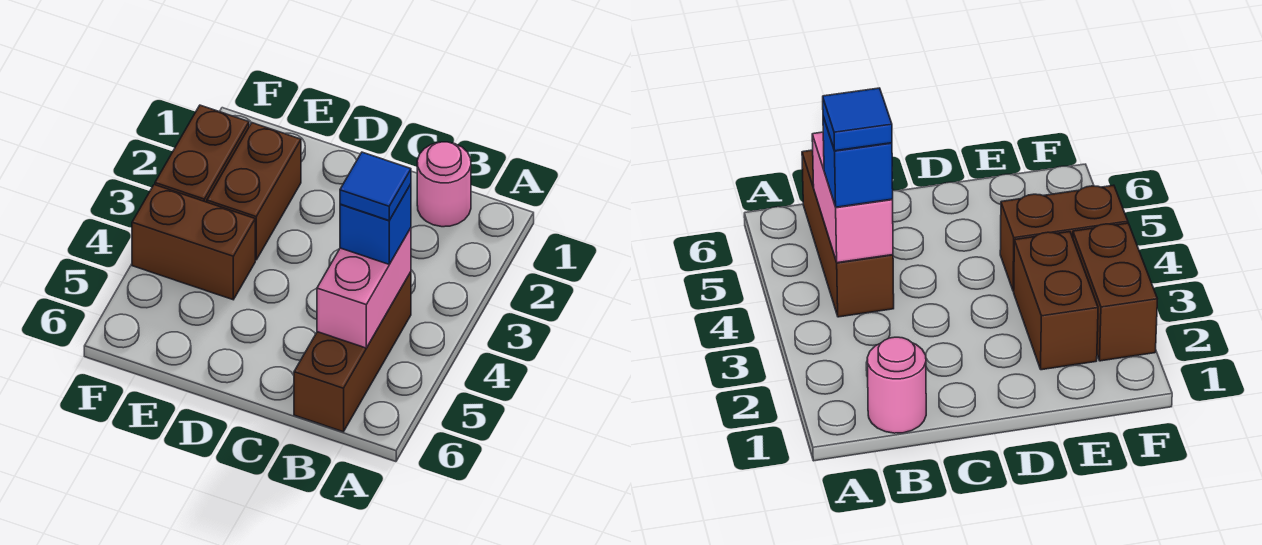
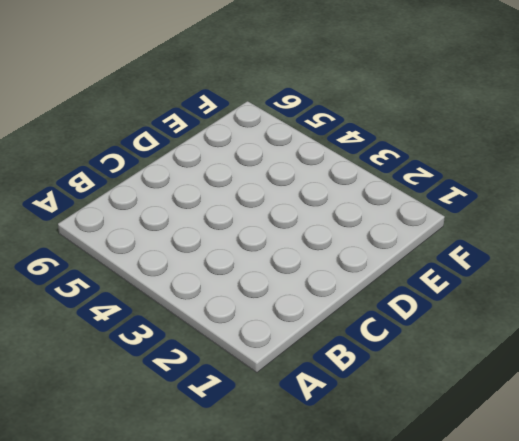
none -> pink 1x1 round brick [417,142,471,227]
none -> brown 1x3 brick [294,272,411,432]

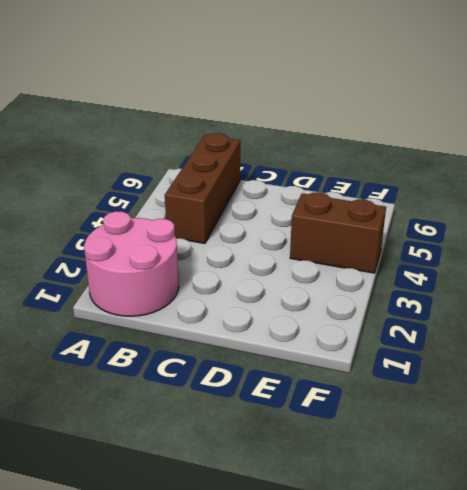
pink 2x2 round brick [84,211,179,316] -> pink 1x1 round brick [417,142,471,227]
none -> brown 1x2 brick [207,123,301,260]
none -> brown 1x2 brick [155,105,249,202]

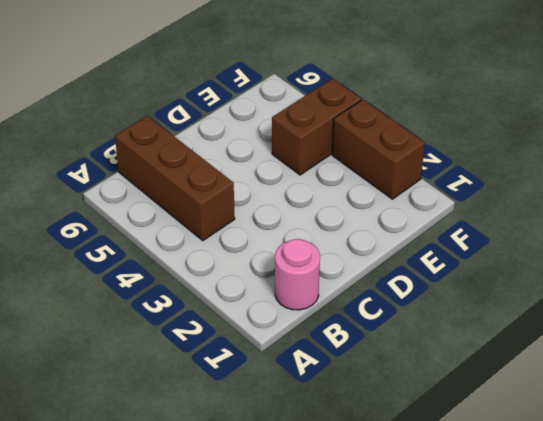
none -> brown 1x2 brick [207,123,301,260]
none -> pink 1x2 brick [317,228,411,348]

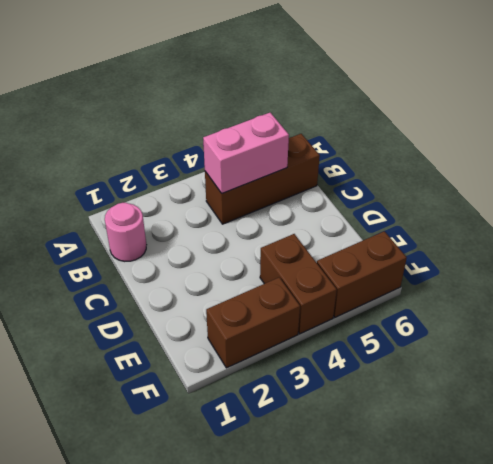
brown 1x2 brick [317,231,407,317] -> brown 1x2 brick moved to [207,123,301,260]
none -> blue 1x1 brick [340,184,411,264]
none -> blue 1x1 tile [340,152,411,220]

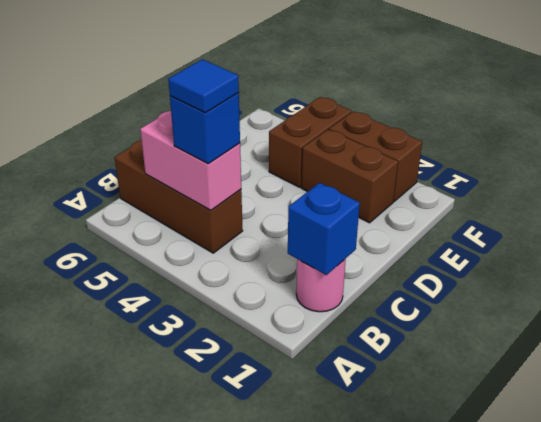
blue 1x1 brick [288,183,360,275] -> none

